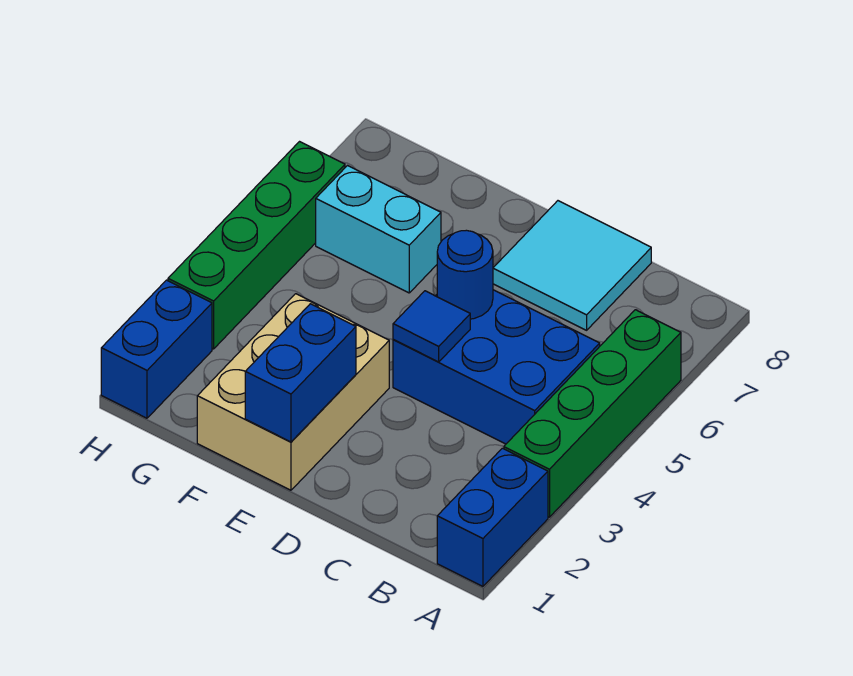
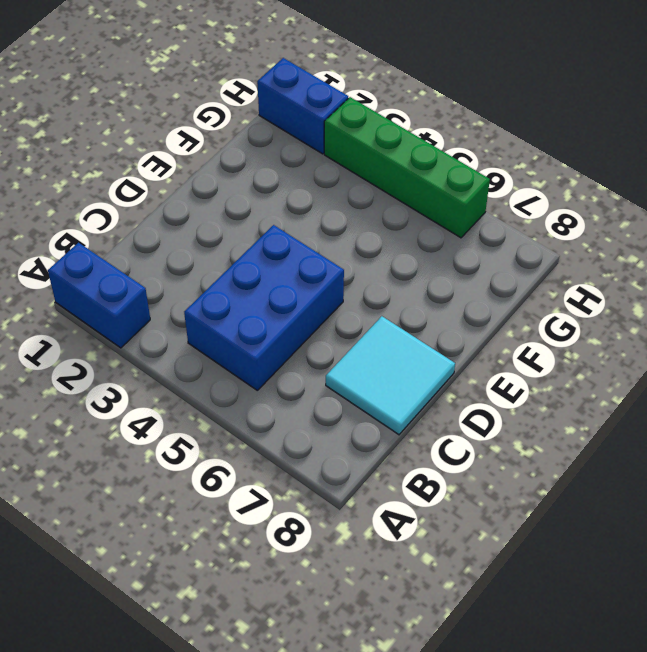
none -> green 1x4 brick [504,310,681,517]
none -> tan 2x3 brick [197,294,389,490]

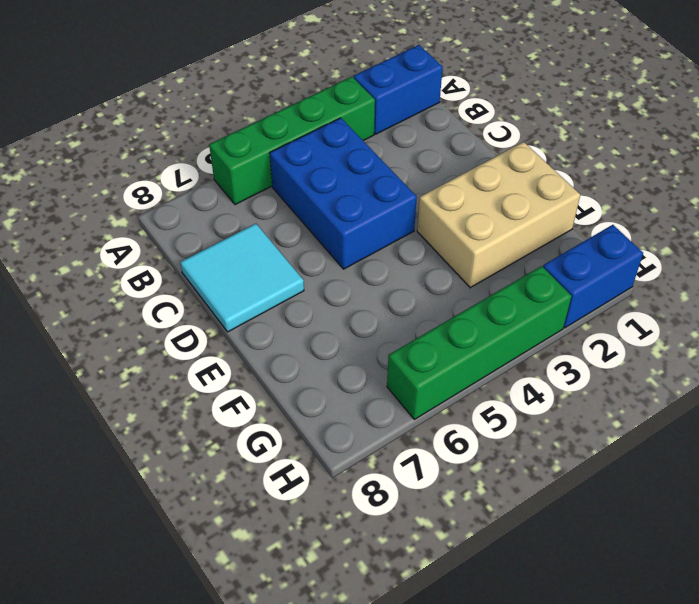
none -> cyan 1x2 brick [316,166,441,293]
none -> blue 1x1 tile [393,291,470,362]

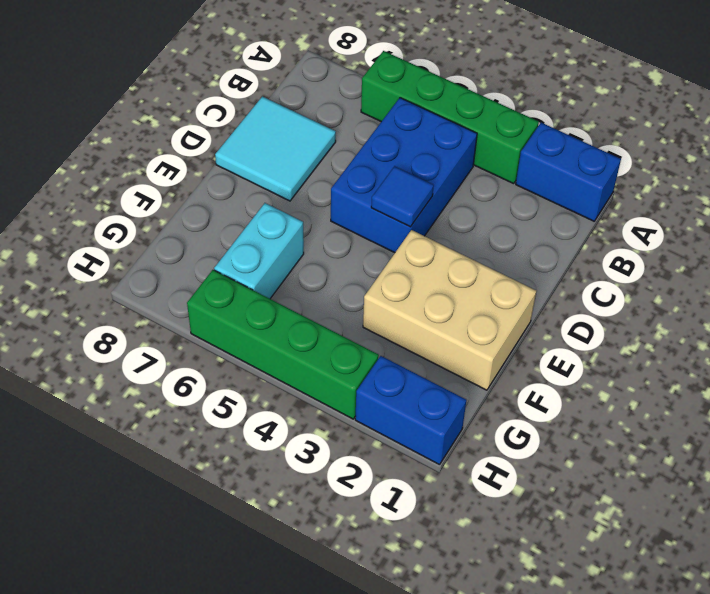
none -> blue 1x1 round brick [437,230,493,319]
none -> blue 1x2 brick [245,304,356,442]

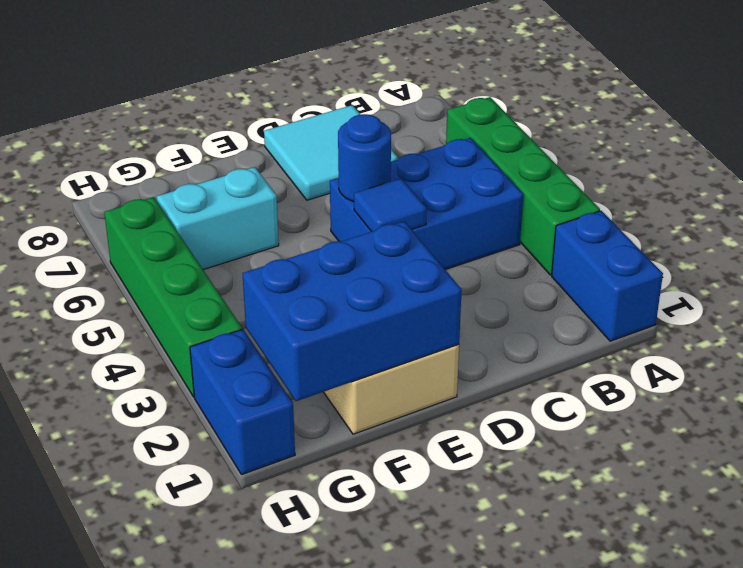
blue 2x3 brick [242,221,462,401] -> blue 1x2 brick [245,304,356,442]

